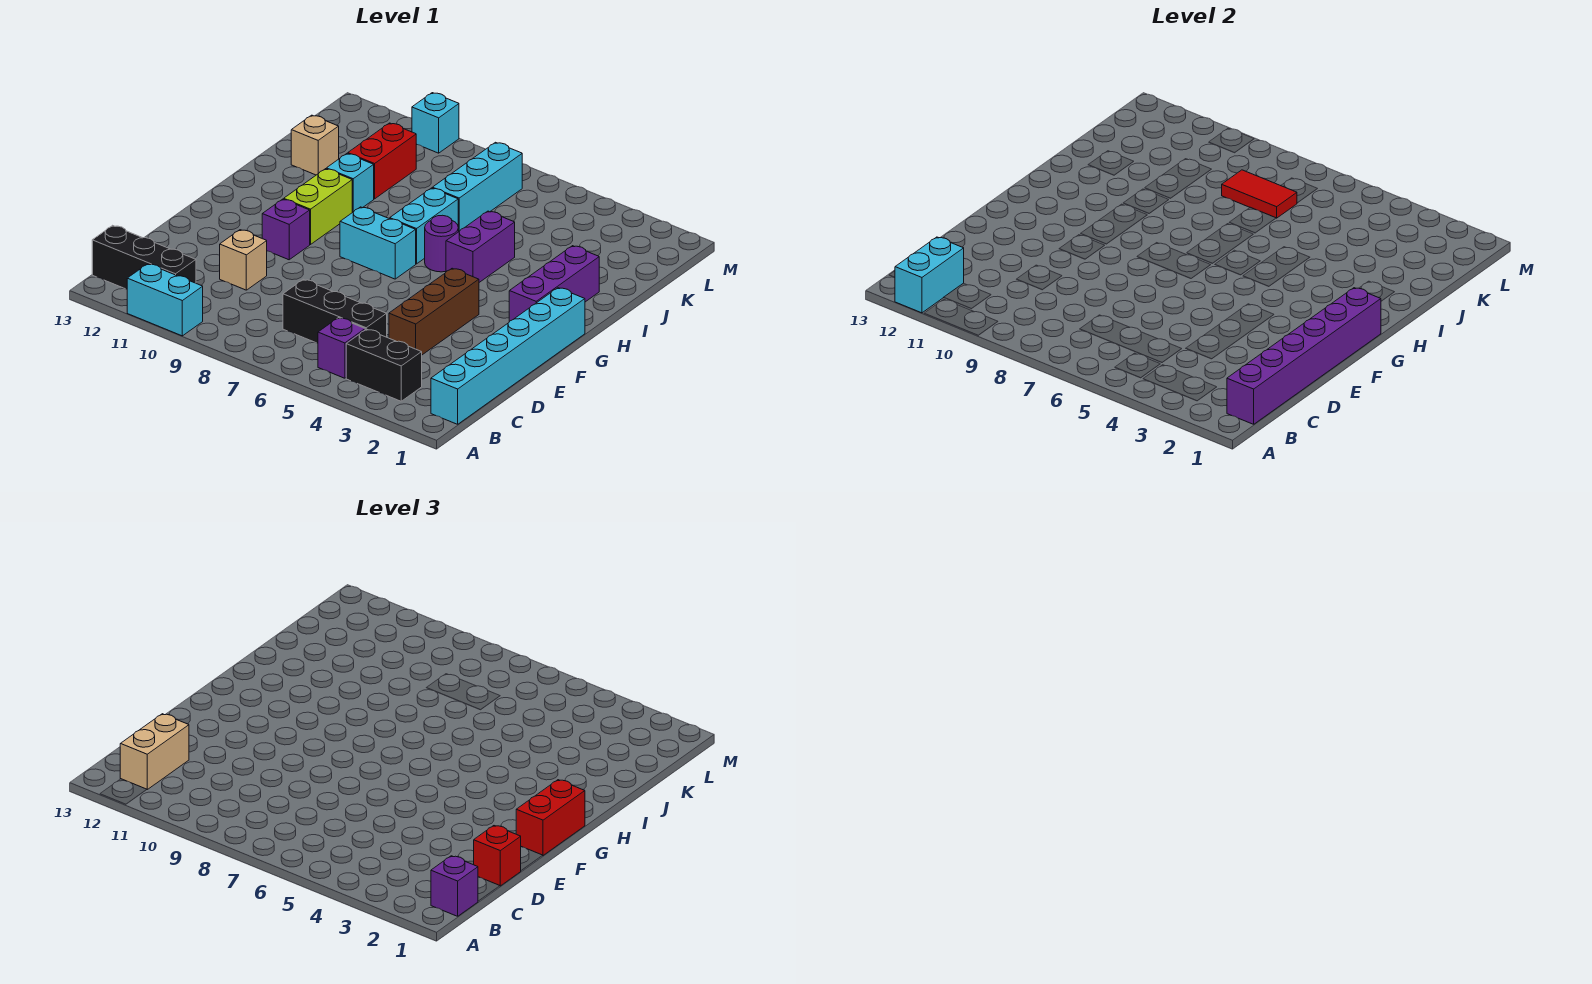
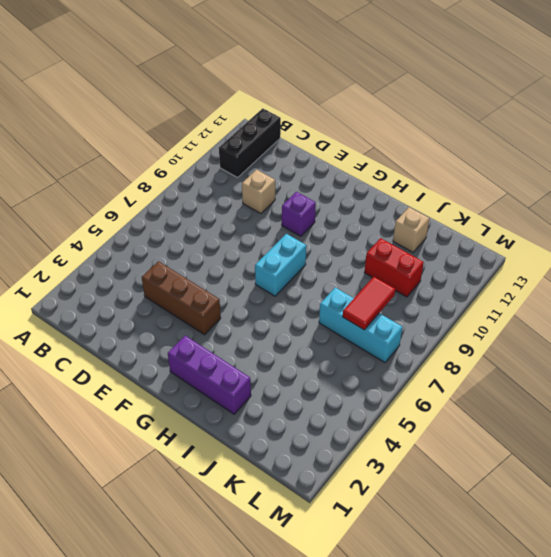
none -> cyan 1x2 brick [127,264,203,336]
none -> cyan 1x6 brick [431,288,585,424]
none -> black 1x2 brick [346,329,422,401]

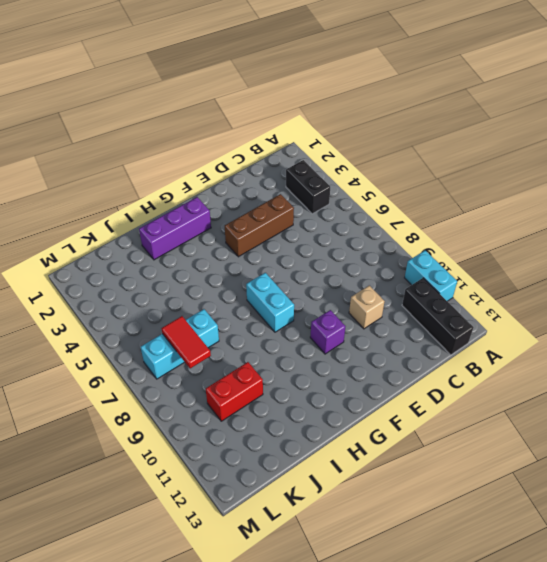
none -> cyan 1x6 brick [431,288,585,424]
none -> purple 1x1 brick [318,318,365,378]
none -> black 1x3 brick [283,279,387,343]

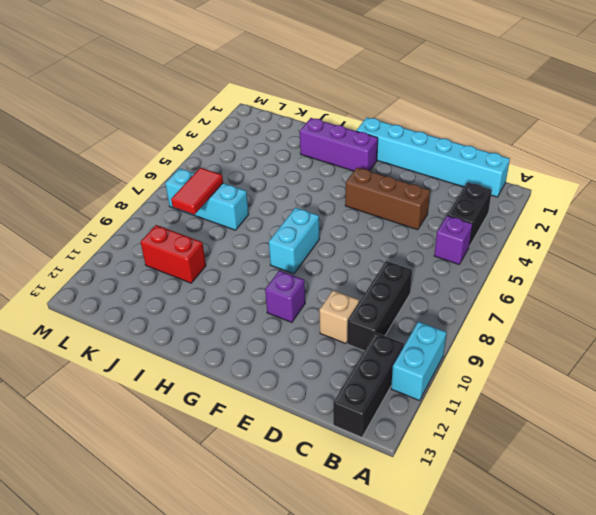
black 1x3 brick [347,261,412,351] -> black 1x3 brick moved to [283,279,387,343]
none -> lime 1x2 brick [284,169,352,245]
none -> purple 1x2 brick [446,211,515,282]
none -> purple 1x1 round brick [425,215,458,272]

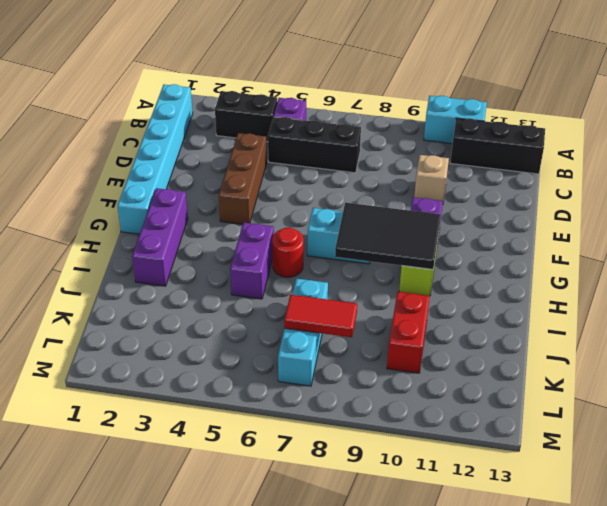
black 2x3 tile [335,203,441,269] -> none
red 1x1 round brick [272,228,303,277] -> purple 1x1 round brick [425,215,458,272]
none -> cyan 1x2 brick [390,188,458,264]
none -> cyan 1x1 brick [326,154,374,212]
none -> tan 1x1 brick [291,115,339,175]

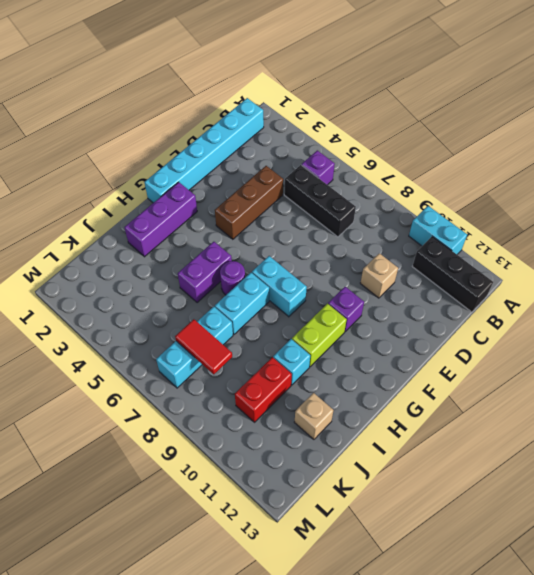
none -> black 1x2 brick [346,329,422,401]
none -> cyan 1x1 brick [412,93,459,153]
none -> cyan 1x2 brick [895,237,964,313]

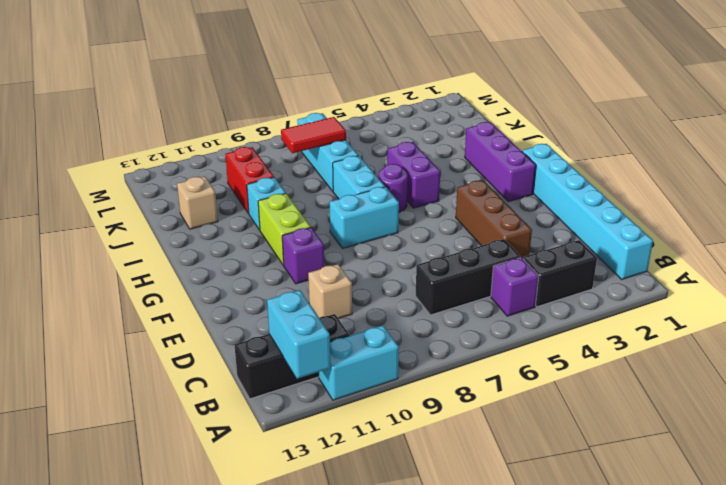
none -> cyan 1x1 brick [412,93,459,153]
none -> purple 1x6 brick [1227,288,1381,424]
none -> purple 1x1 brick [431,856,478,916]

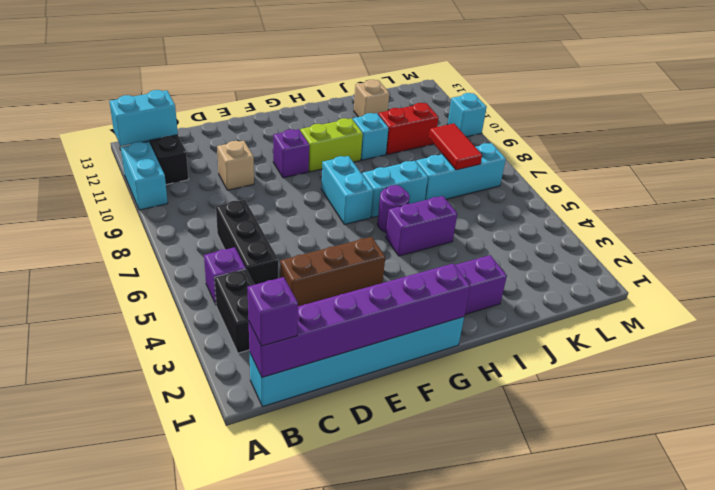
none -> tan 1x2 brick [120,714,189,789]
none -> red 1x1 brick [474,826,521,886]
none -> red 1x2 brick [516,780,585,855]

